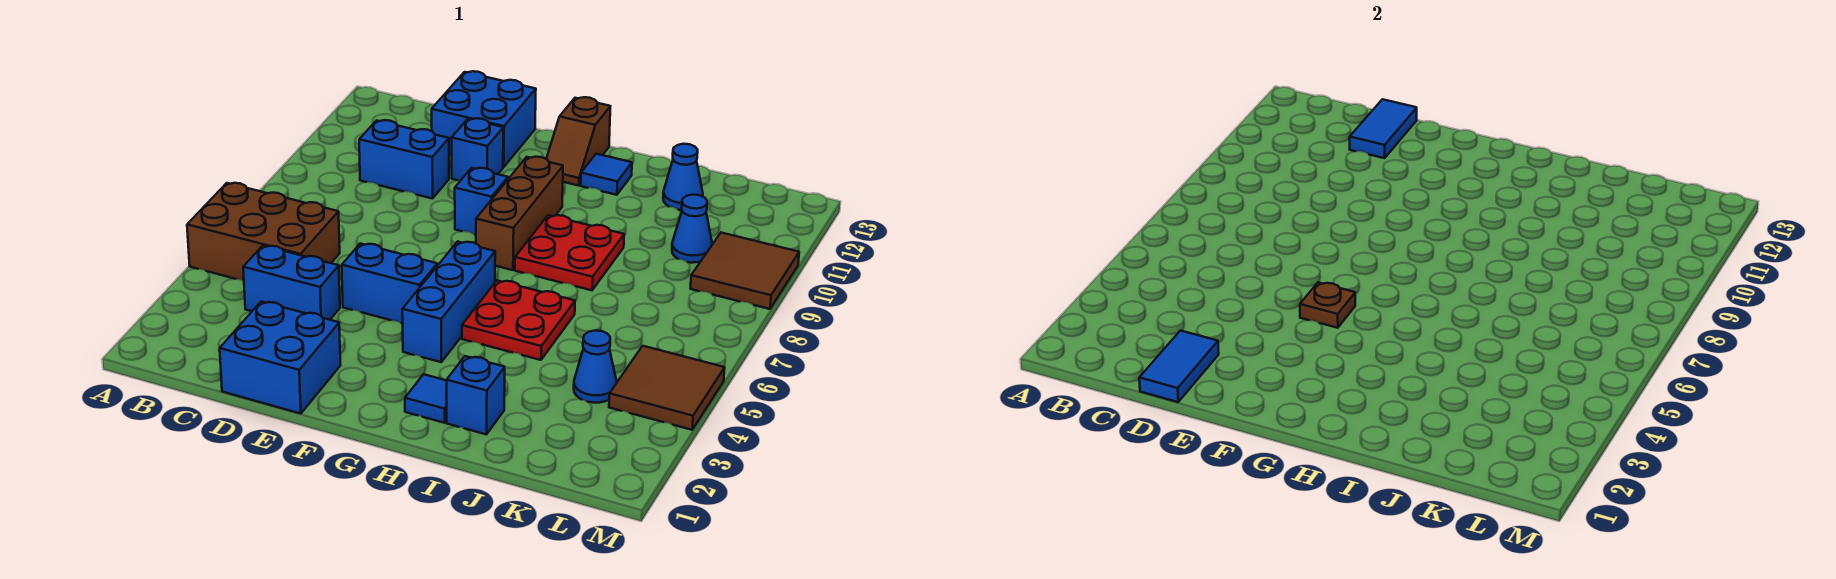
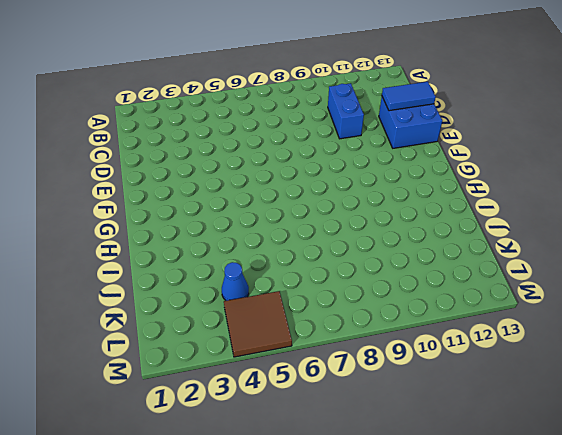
none -> brown 2x3 brick [187,183,340,281]
none -> blue 1x2 brick [243,246,340,320]
none -> blue 2x2 brick [220,301,341,414]

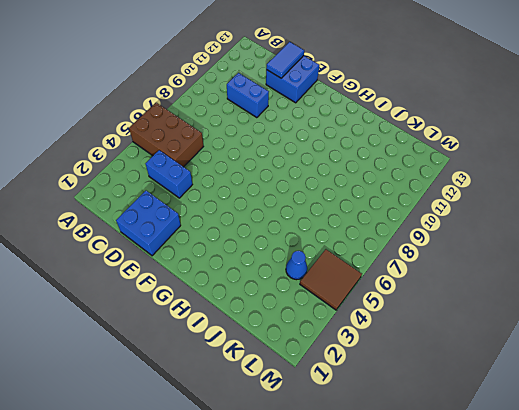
none -> blue 1x2 brick [342,244,437,323]
none -> blue 1x1 brick [452,118,503,180]
none -> blue 1x1 brick [455,168,508,235]

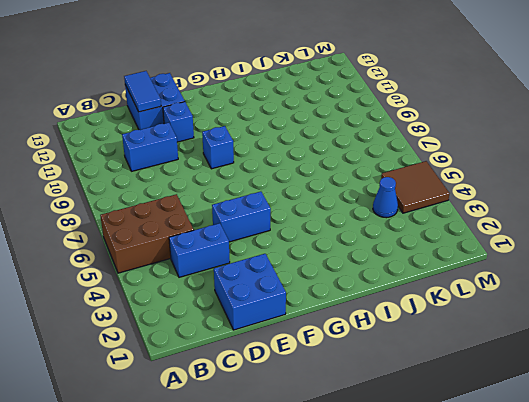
none -> blue 1x3 brick [402,242,495,362]
none -> brown 1x3 brick [476,157,563,270]
none -> brown 1x2 slope [546,97,610,186]

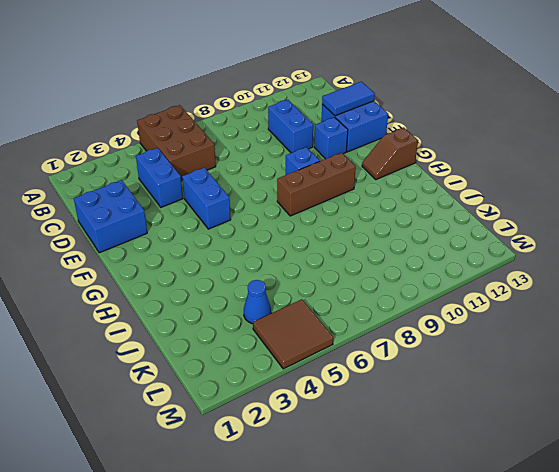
none -> blue 1x3 brick [402,242,495,362]
none -> blue 1x1 tile [405,374,447,423]
none -> red 2x2 plate [462,280,575,360]

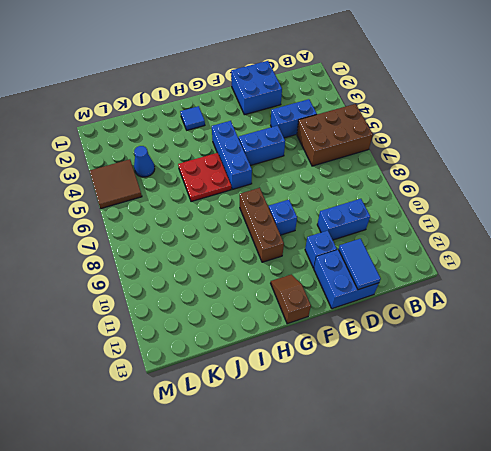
none -> red 2x2 plate [515,215,624,290]
none -> blue 1x1 tile [581,154,632,195]
none -> blue 1x1 brick [447,356,505,434]

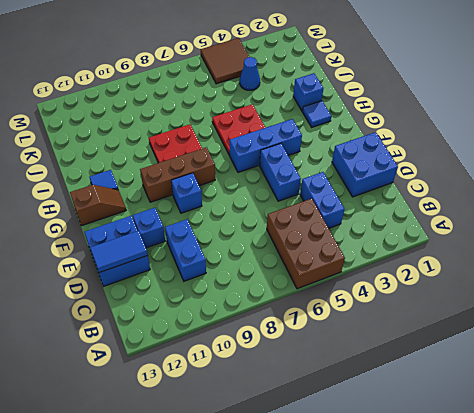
none -> blue 1x1 cone [663,144,703,210]
none -> blue 1x1 cone [672,195,712,263]
none -> brown 2x2 tile [690,233,799,309]

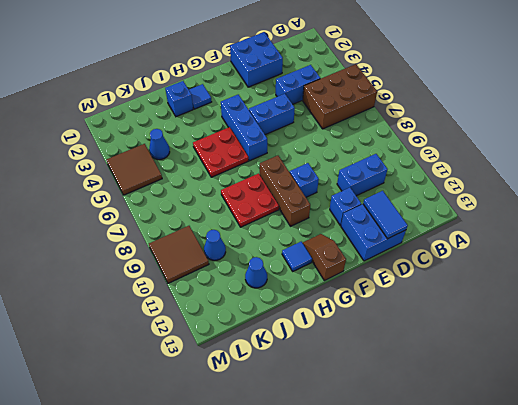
none -> blue 1x2 tile [1139,331,1219,402]
none -> brown 1x1 plate [1300,282,1355,328]

